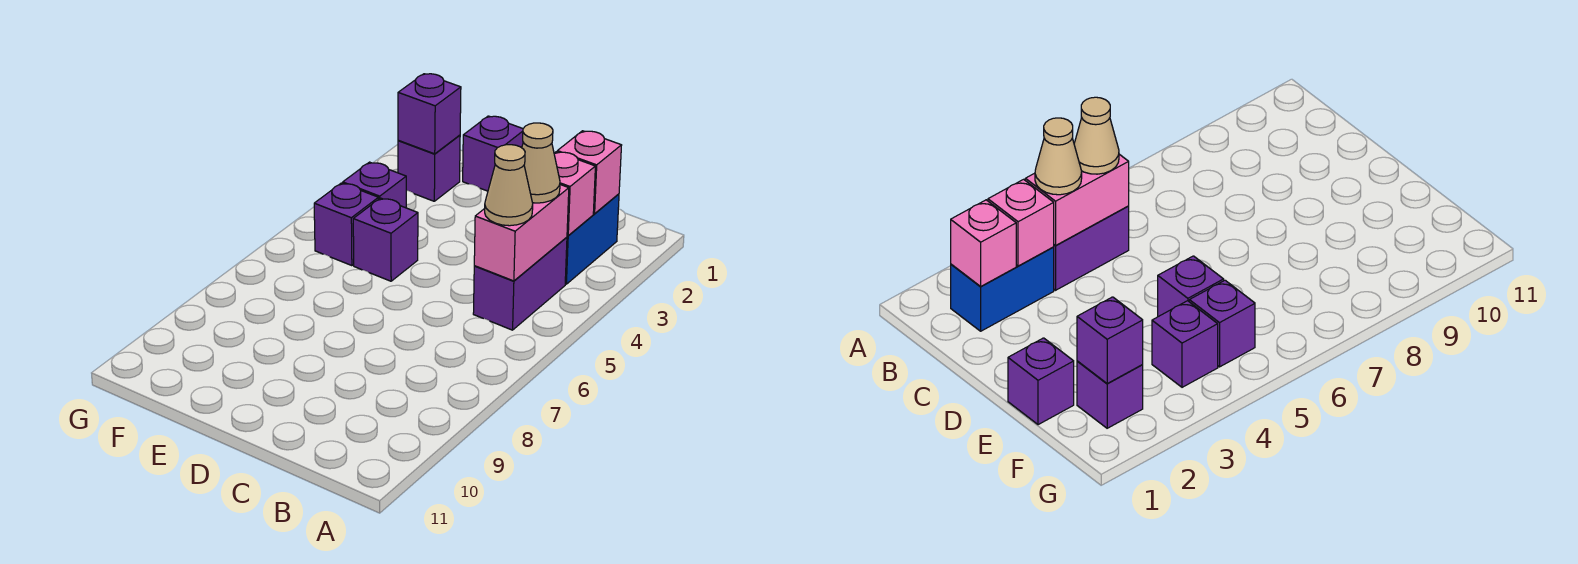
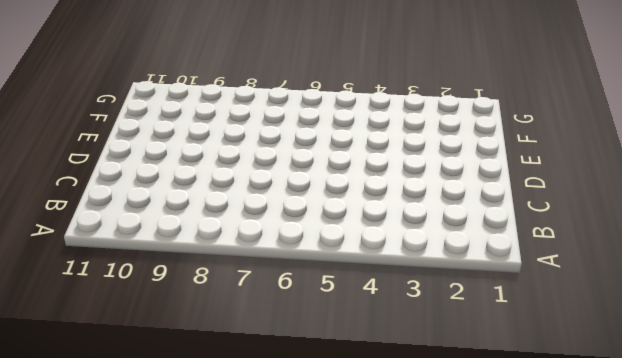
none -> blue 1x2 brick [565,194,619,284]
none -> purple 1x2 brick [473,237,567,330]
none -> purple 1x1 brick [463,116,523,191]

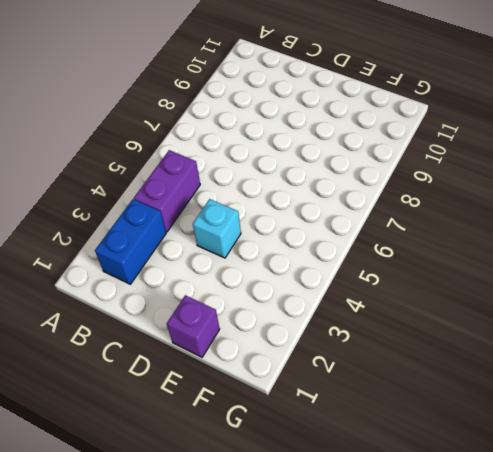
cyan 1x1 brick [193,199,241,258] -> none
none -> purple 1x1 brick [353,198,418,281]
none -> purple 1x1 brick [398,135,460,201]
none -> purple 1x1 brick [343,162,406,208]

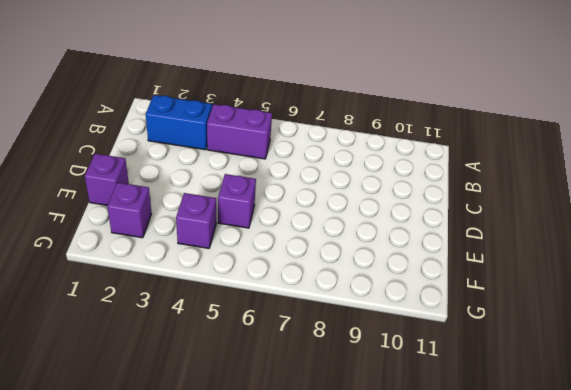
none -> purple 1x1 brick [314,183,378,266]
none -> pink 1x1 brick [557,131,622,214]
none -> pink 1x1 brick [554,152,595,236]

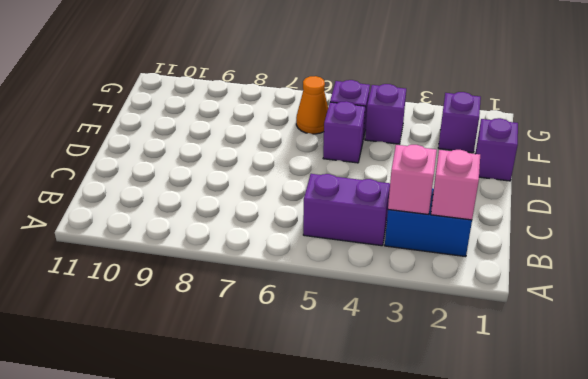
orange 1x1 cone [296,76,328,134] -> none
none -> pink 1x2 brick [474,185,569,281]
none -> purple 1x1 brick [398,74,461,154]
none -> tan 1x1 cone [522,123,560,203]

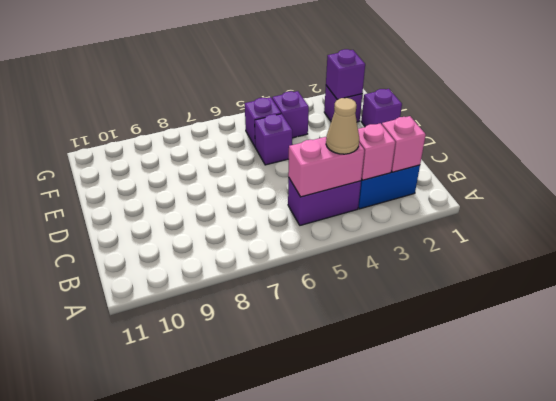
none -> tan 1x1 cone [485,145,533,226]

